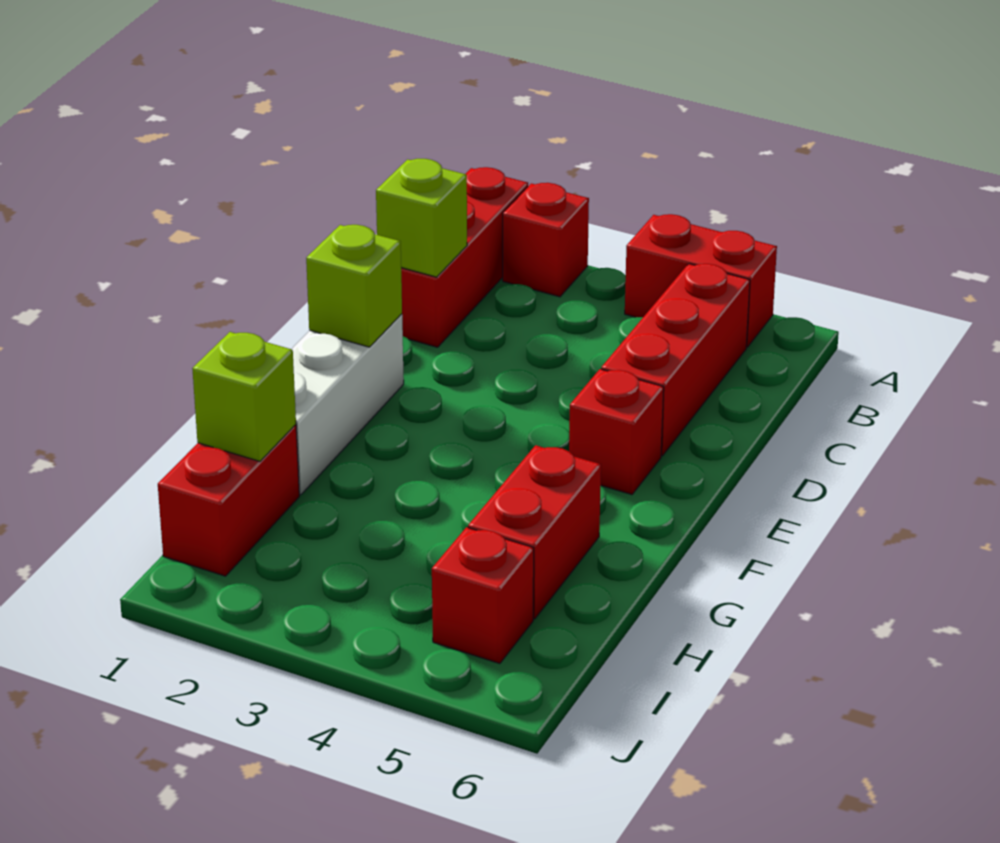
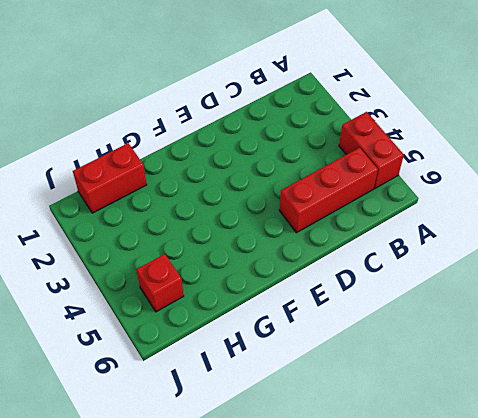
none -> red 1x3 brick [401,167,528,347]
none -> red 1x1 brick [503,183,589,297]
none -> white 1x3 brick [292,314,404,495]

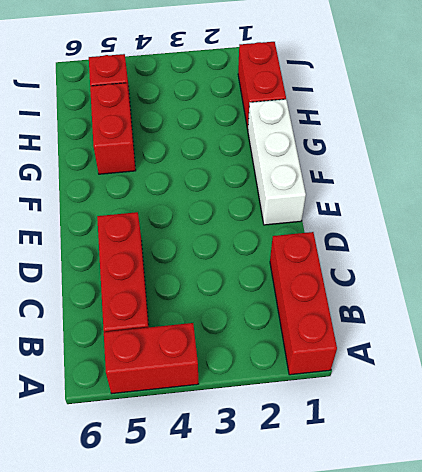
none -> red 1x1 brick [503,183,589,297]
none -> red 1x1 brick [569,369,664,495]
none -> lime 1x1 brick [376,159,467,277]

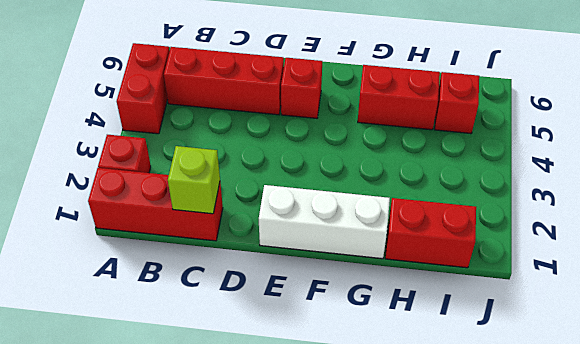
none -> lime 1x1 brick [306,225,402,347]
none -> lime 1x1 brick [192,332,296,461]

